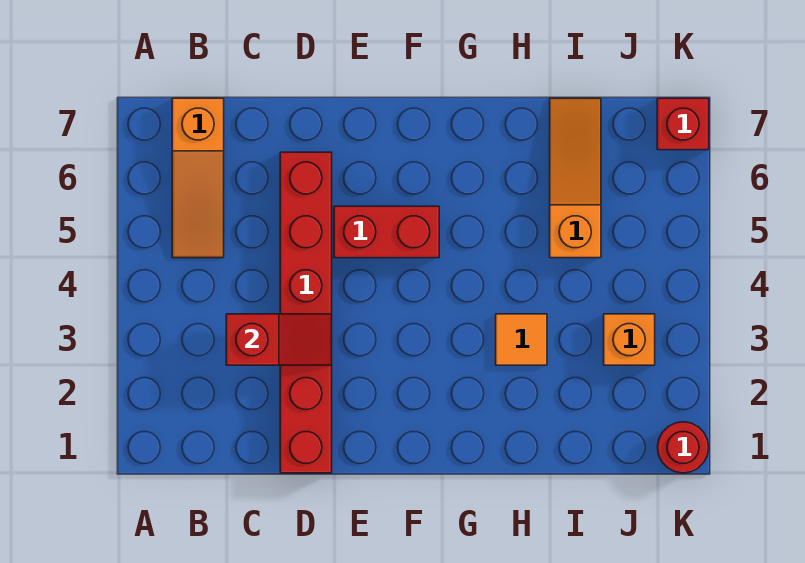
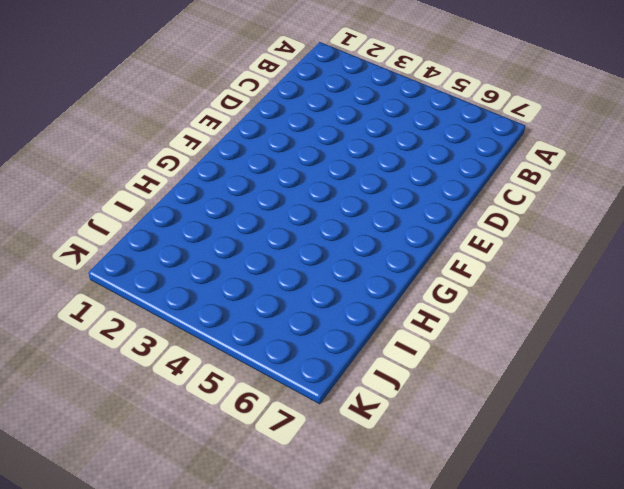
none -> orange 1x3 slope [172,98,224,258]
none -> red 1x6 brick [280,152,332,473]

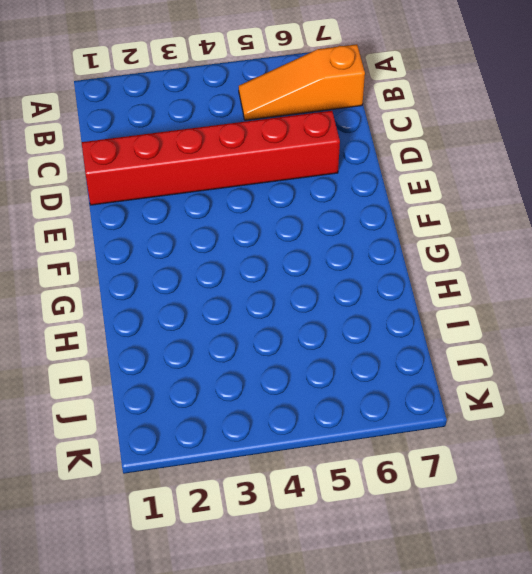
none -> red 1x2 brick [334,206,439,258]
none -> orange 1x1 tile [496,314,547,365]

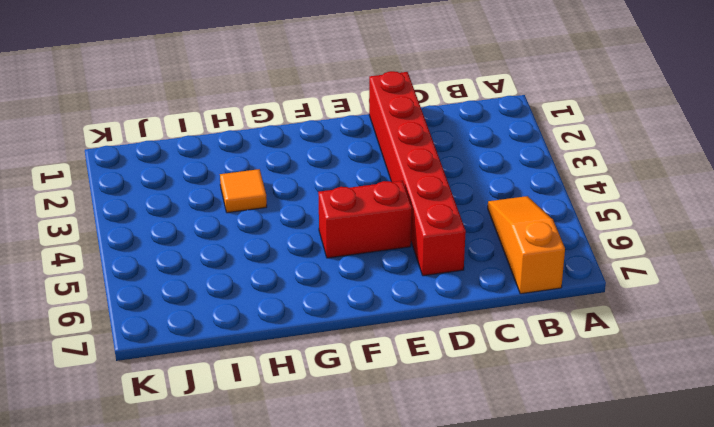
none -> orange 1x3 slope [550,98,601,258]
none -> orange 1x1 brick [604,314,655,365]

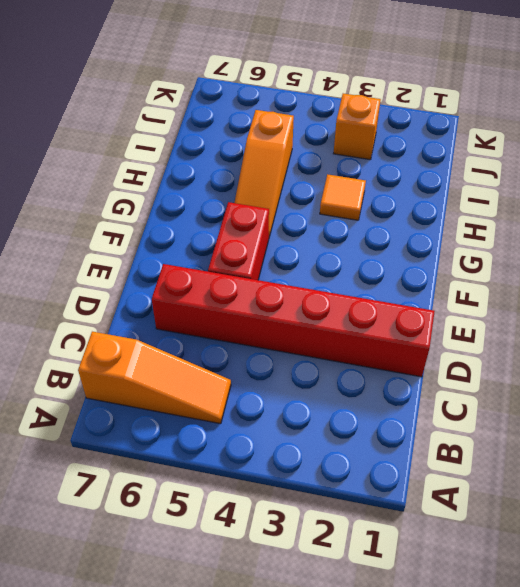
orange 1x3 slope [234,110,294,237] -> orange 1x3 slope turned to [550,98,601,258]
none -> red 1x1 round brick [657,422,709,473]
none -> red 1x1 brick [657,98,709,150]

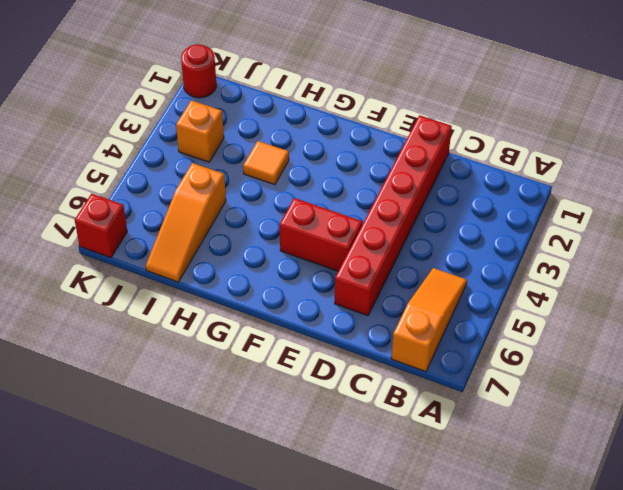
none -> red 1x2 slope [226,314,332,365]

